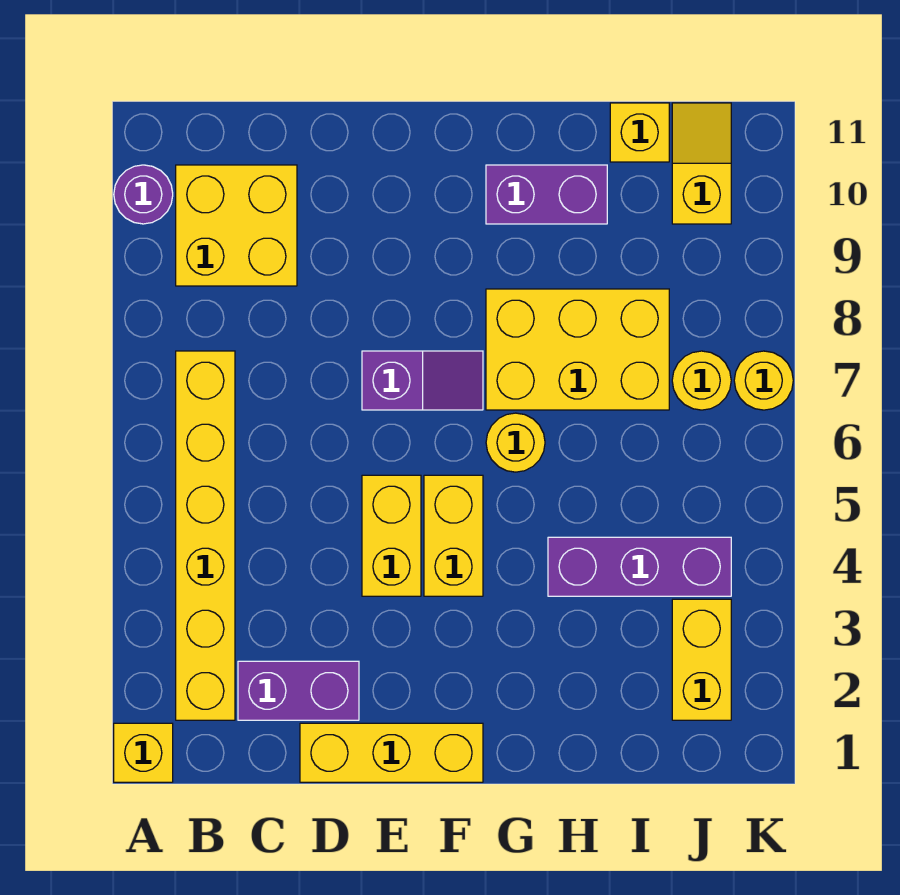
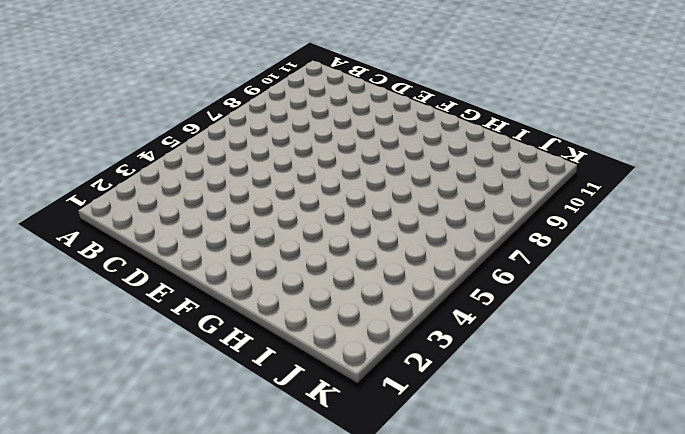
none -> yellow 1x1 brick [114,723,173,782]
none -> purple 1x1 round brick [114,165,173,224]
none -> yellow 1x6 brick [176,351,235,720]

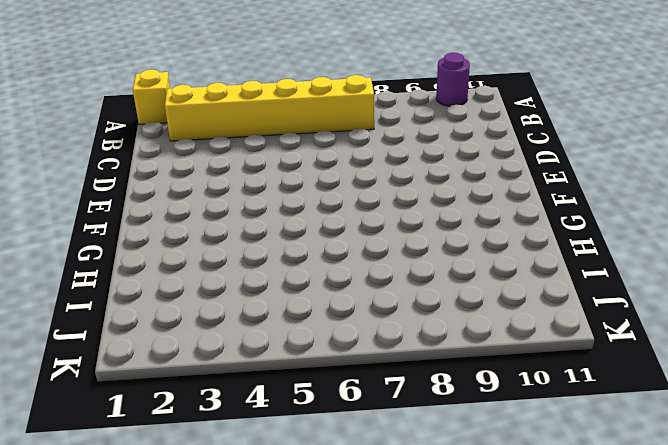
none -> yellow 2x2 brick [176,165,297,286]
none -> purple 1x2 brick [238,661,359,720]
none -> yellow 1x3 brick [300,723,483,782]

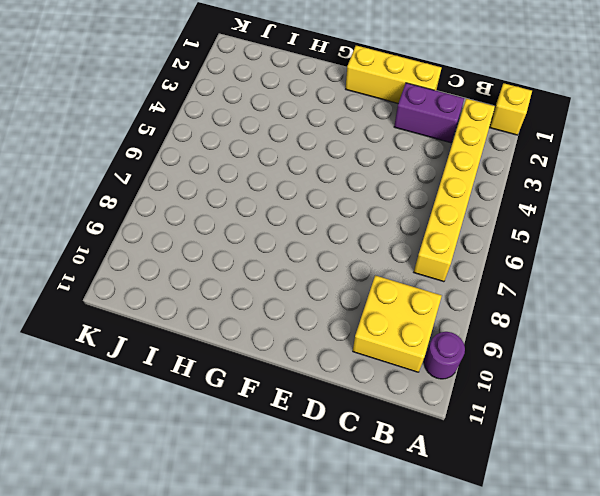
none -> yellow 1x2 brick [362,475,421,596]
none -> purple 1x2 slope [362,351,483,410]
none -> yellow 1x2 brick [424,475,483,596]

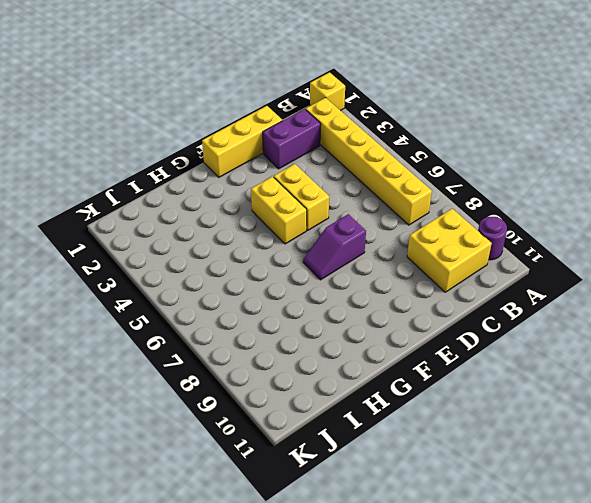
none -> yellow 1x1 round brick [486,413,545,472]
none -> yellow 2x3 brick [486,289,669,410]
none -> purple 1x2 brick [486,165,607,224]

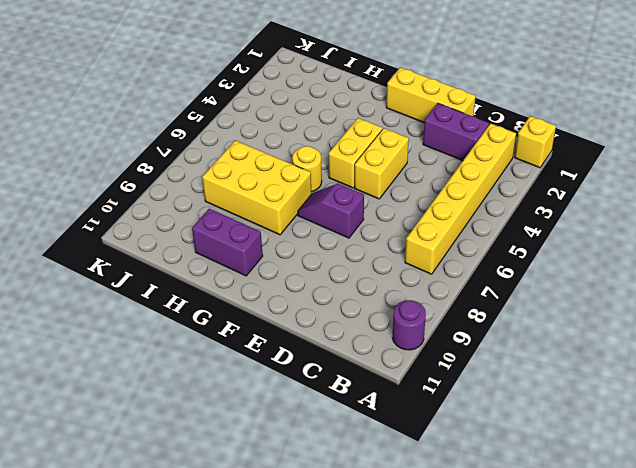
none -> yellow 2x2 brick [176,165,297,286]
none -> purple 1x3 brick [548,537,731,596]
none -> yellow 1x1 brick [610,103,669,162]

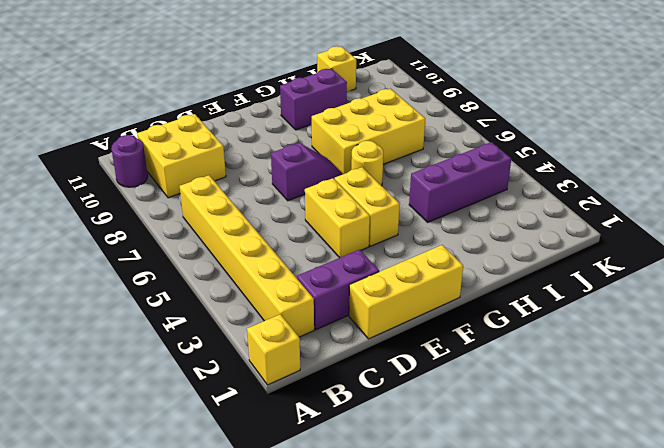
none -> yellow 1x2 brick [672,599,731,720]
none -> yellow 1x1 round brick [672,351,731,410]
none -> yellow 1x2 slope [672,103,731,224]

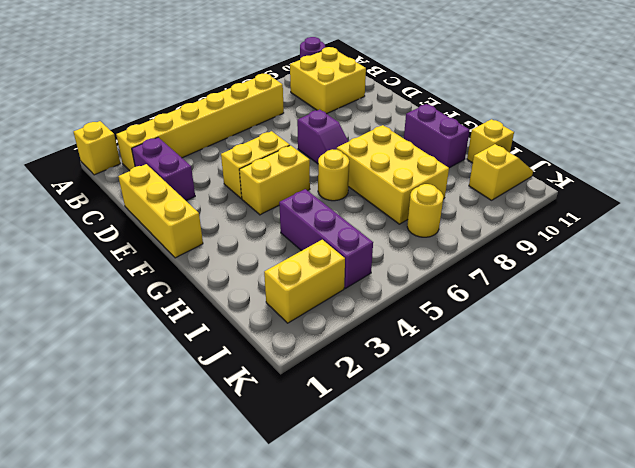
none -> yellow 1x1 round brick [734,351,793,410]

